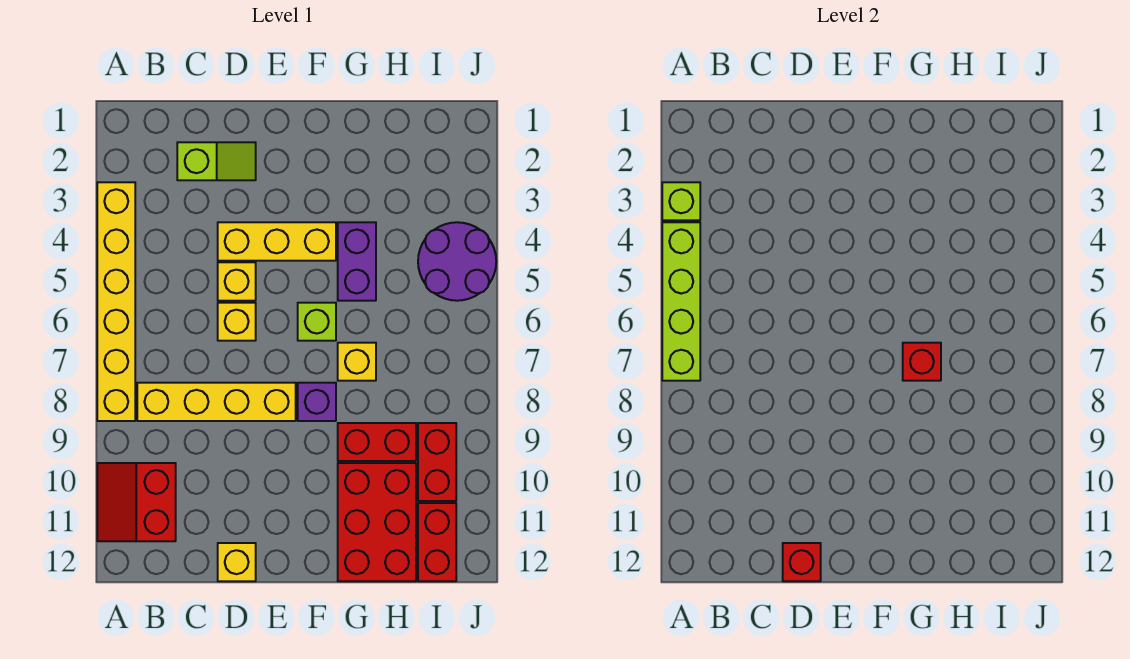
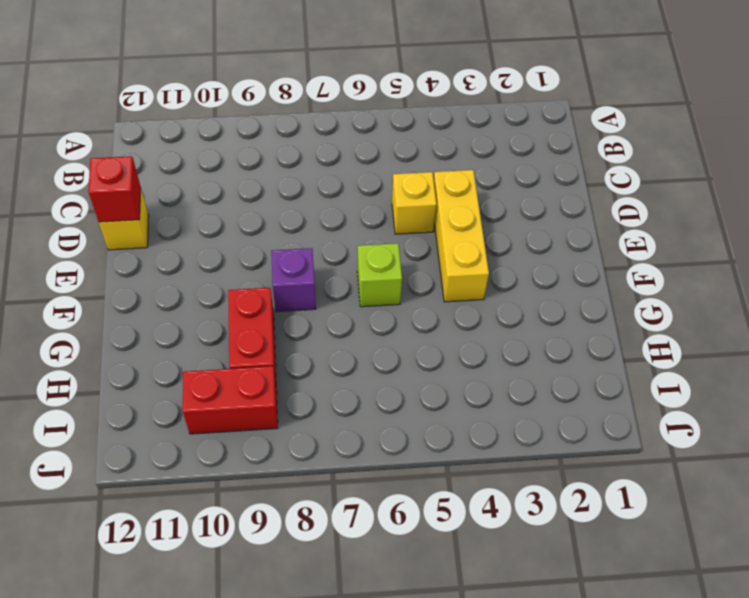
none -> yellow 1x6 brick [97,182,135,421]
none -> red 2x2 slope [97,463,176,541]
none -> yellow 1x4 brick [137,383,296,421]

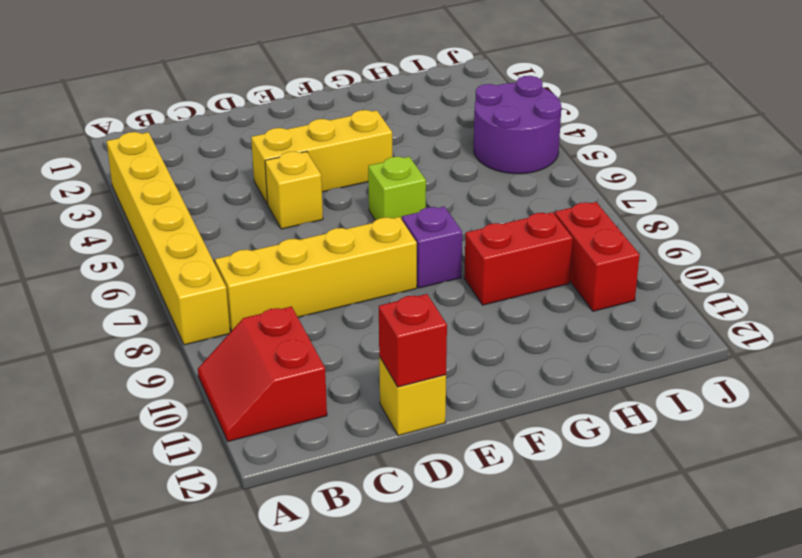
none -> lime 1x2 slope [177,142,256,180]
none -> yellow 1x1 brick [218,303,256,341]
none -> purple 1x2 brick [338,222,376,301]

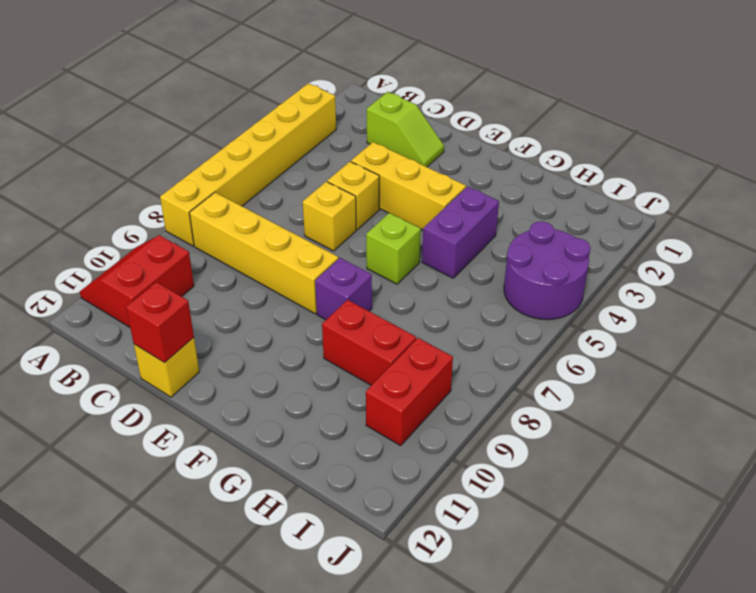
none -> yellow 1x1 brick [338,343,376,381]
none -> red 2x3 brick [338,463,416,581]
none -> red 1x2 brick [418,503,456,581]

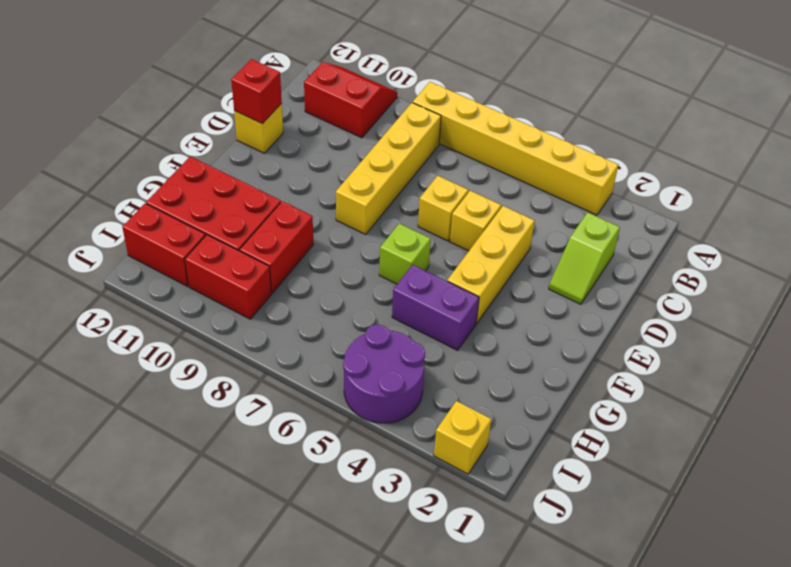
yellow 1x1 brick [434,401,491,474] -> yellow 1x1 brick moved to [338,343,376,381]
none -> purple 1x1 brick [298,383,336,421]
none -> lime 1x1 brick [662,182,700,220]
none -> lime 1x4 brick [662,222,700,381]

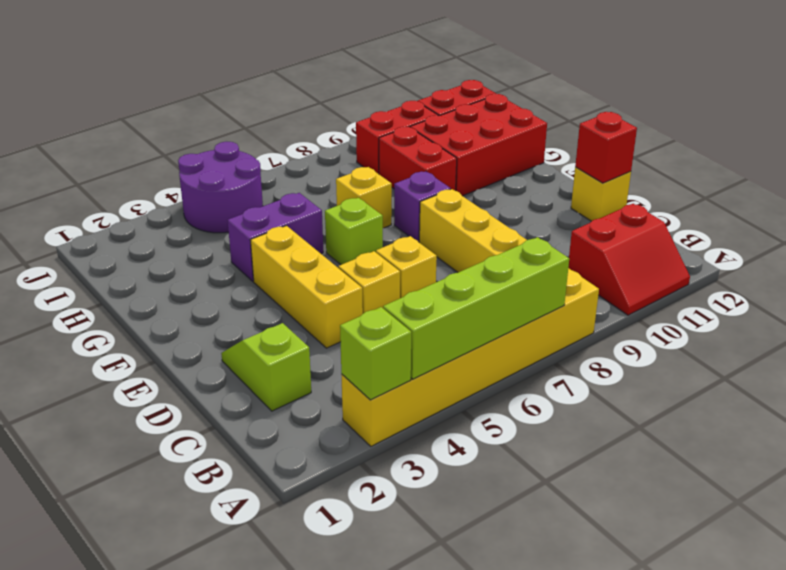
none -> red 1x1 brick [903,343,941,381]

